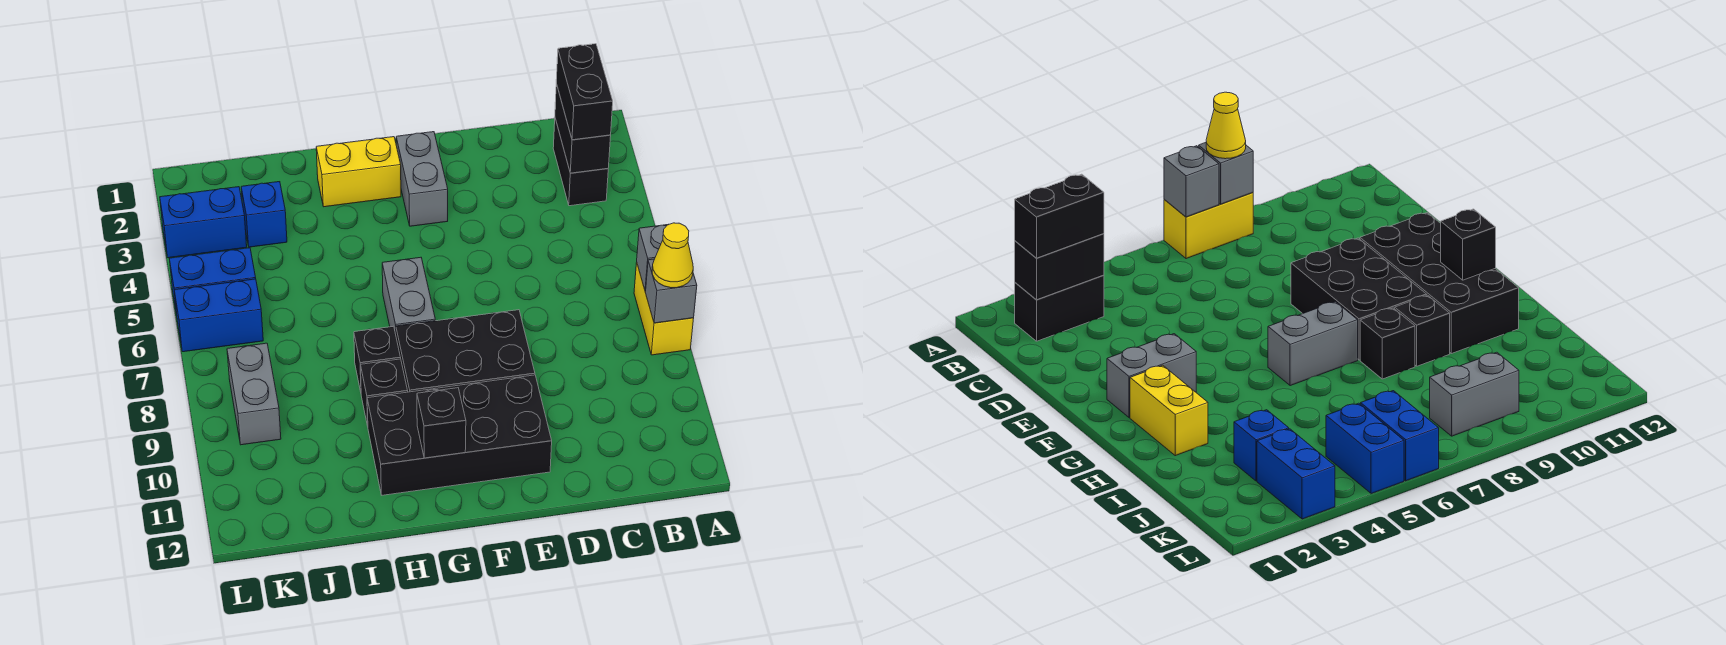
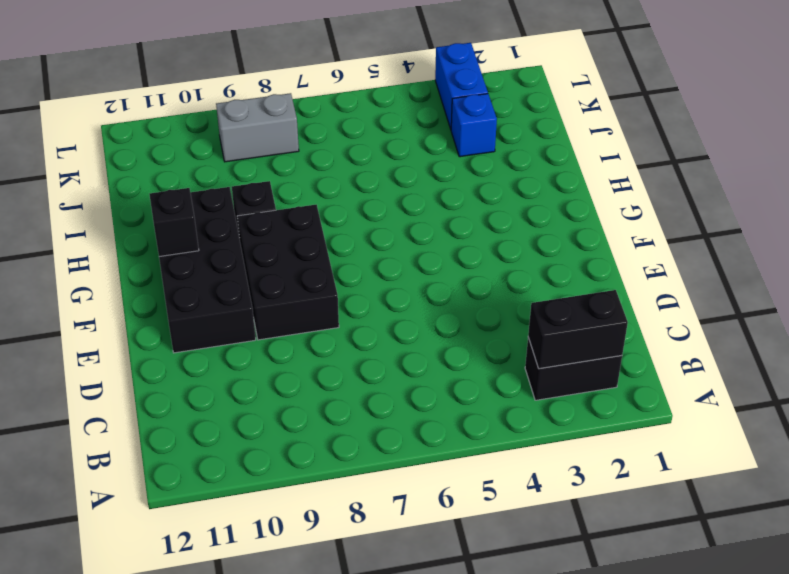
none -> yellow 1x2 brick [634,262,694,355]
none -> grey 1x2 brick [396,132,448,226]
none -> yellow 1x2 brick [316,137,401,207]

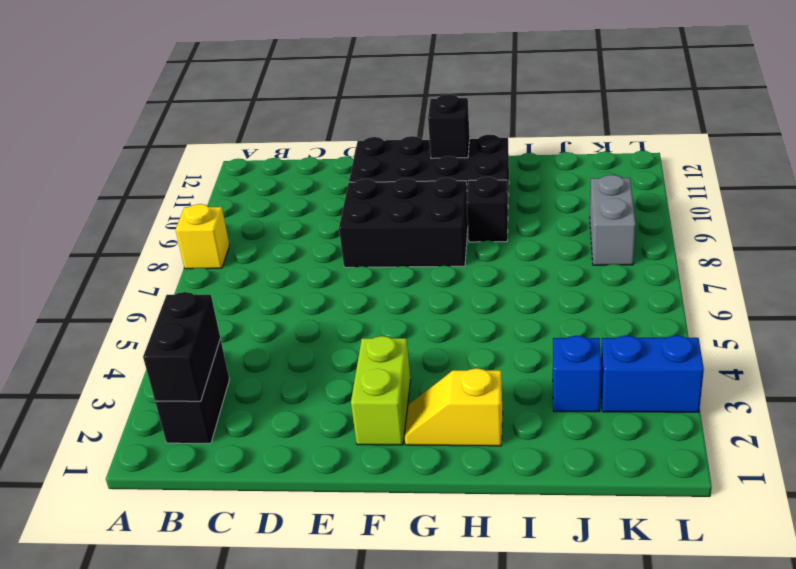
yellow 1x1 brick [176,204,229,269] -> yellow 1x2 brick [634,262,694,355]
lime 1x2 brick [351,336,410,445] -> grey 1x2 brick [396,132,448,226]
yellow 1x2 slope [405,368,503,446] -> yellow 1x2 brick [316,137,401,207]
none -> grey 1x2 brick [382,257,435,334]
none -> black 1x1 brick [354,326,401,392]
none -> blue 1x2 brick [169,248,256,315]

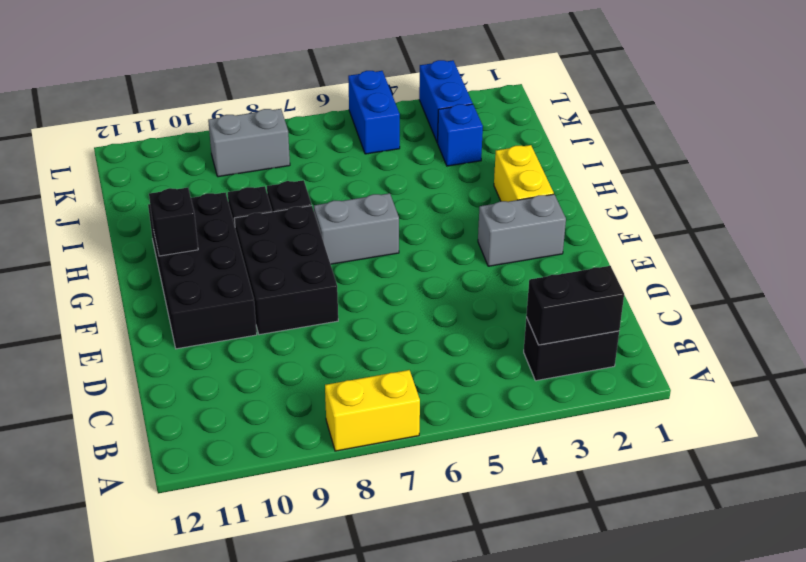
none -> blue 1x2 brick [174,279,263,352]
none -> grey 1x1 brick [637,224,669,291]
none -> grey 1x1 brick [646,259,697,323]

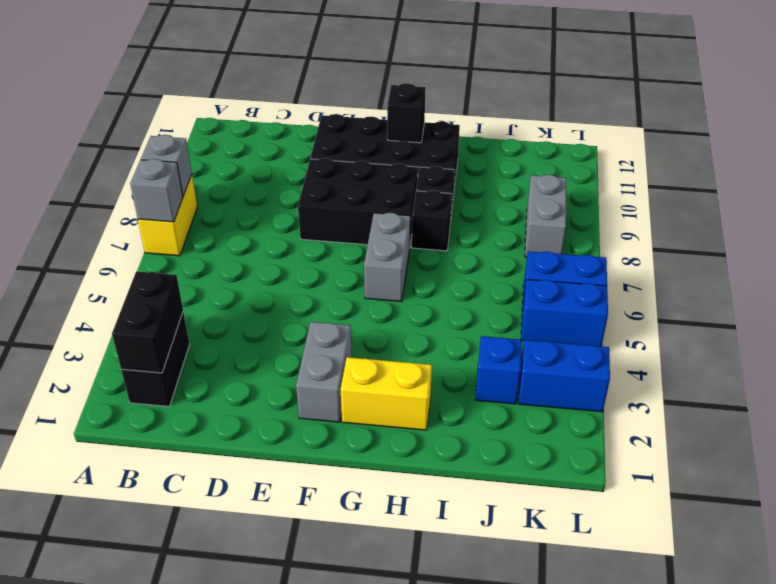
none -> yellow 1x1 cone [652,223,693,288]
none -> black 1x2 brick [556,44,613,140]

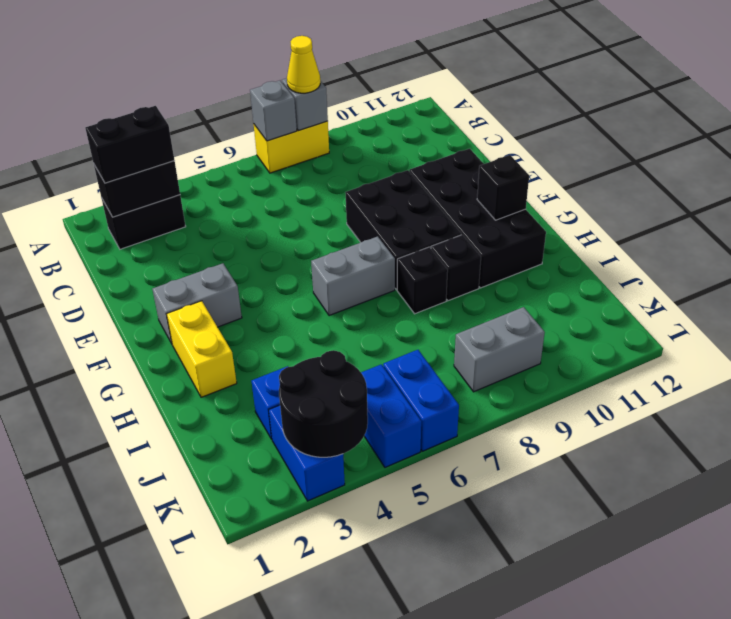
black 2x2 round brick [279,350,368,457] -> none

